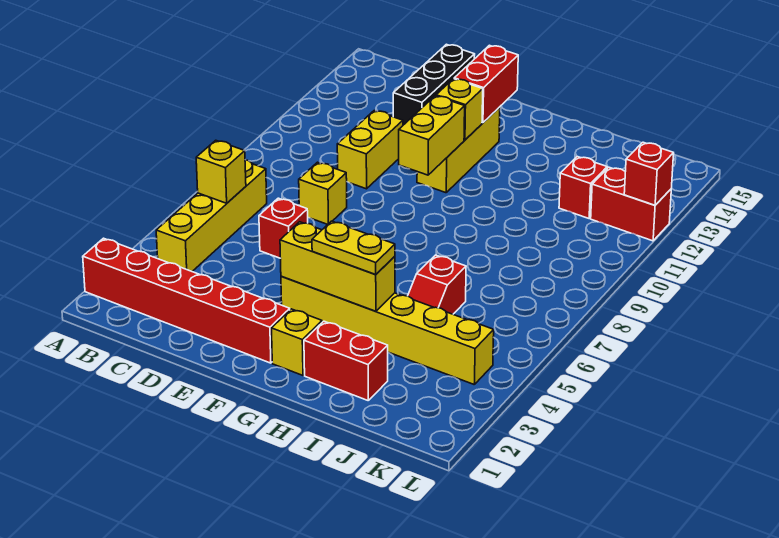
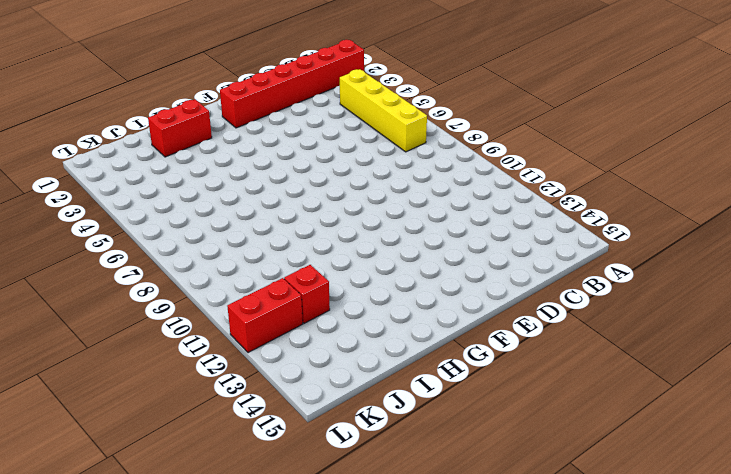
none -> red 1x1 brick [259,198,308,258]
none -> yellow 1x1 brick [299,162,347,224]
none -> yellow 1x2 brick [337,111,403,189]

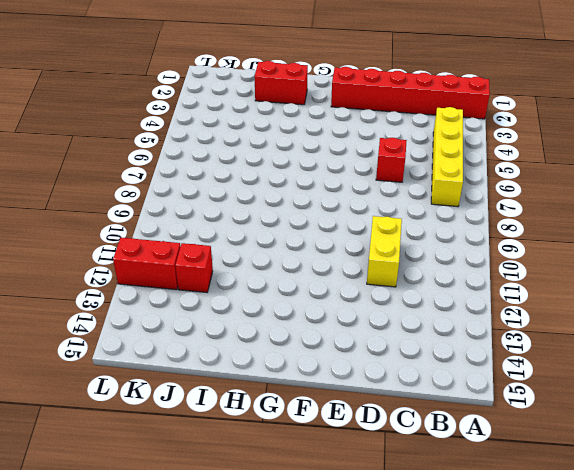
none -> yellow 1x1 brick [299,162,347,224]
none -> black 1x3 brick [393,44,475,125]
none -> yellow 1x6 brick [281,276,494,384]

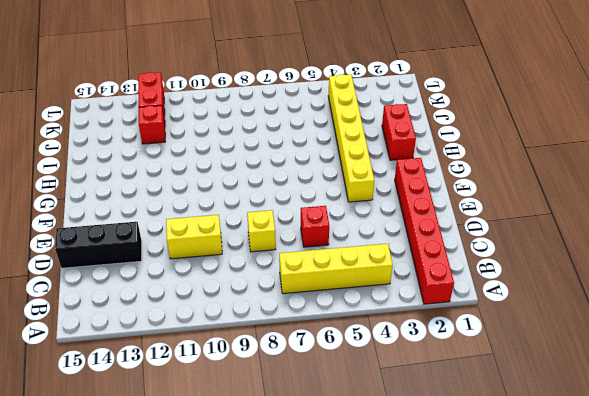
none -> yellow 1x3 brick [417,107,500,193]
none -> yellow 1x1 brick [272,309,322,375]
none -> red 1x2 slope [408,255,466,314]

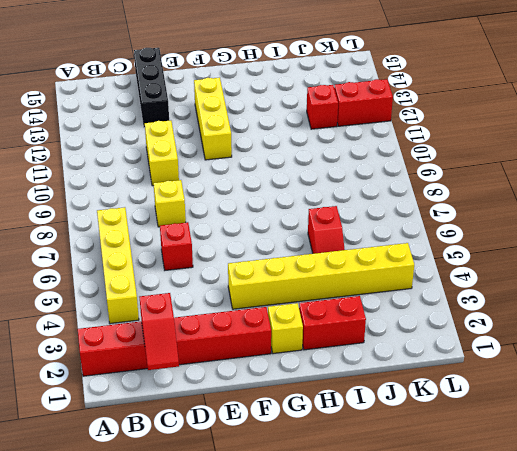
red 1x2 slope [139,293,179,370] -> none
none -> yellow 1x1 brick [196,140,246,203]
none -> yellow 1x3 brick [280,222,395,311]
none -> yellow 1x2 brick [399,96,465,175]

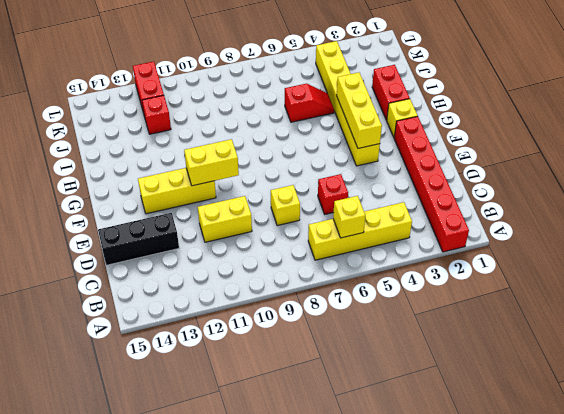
none -> yellow 1x1 brick [436,79,483,140]
none -> red 1x2 brick [454,45,518,123]
none -> red 1x1 brick [624,142,674,205]

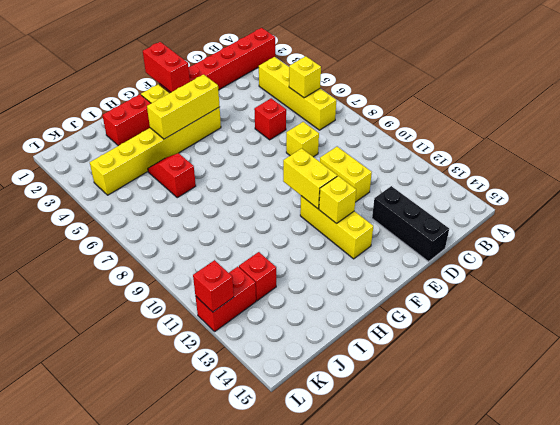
red 1x2 brick [143,42,190,92] -> red 1x2 brick moved to [454,45,518,123]
none -> yellow 1x2 plate [312,221,395,275]

